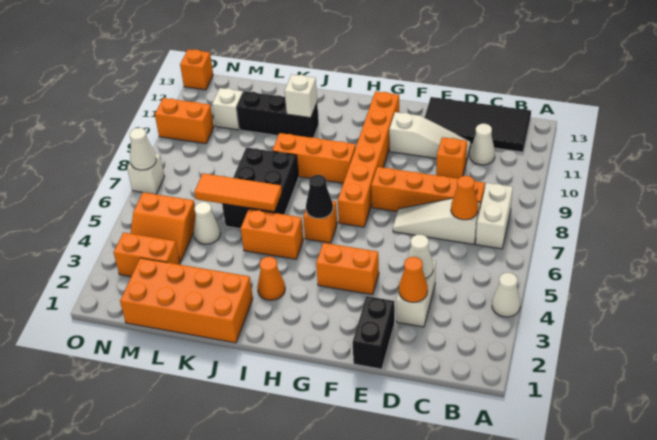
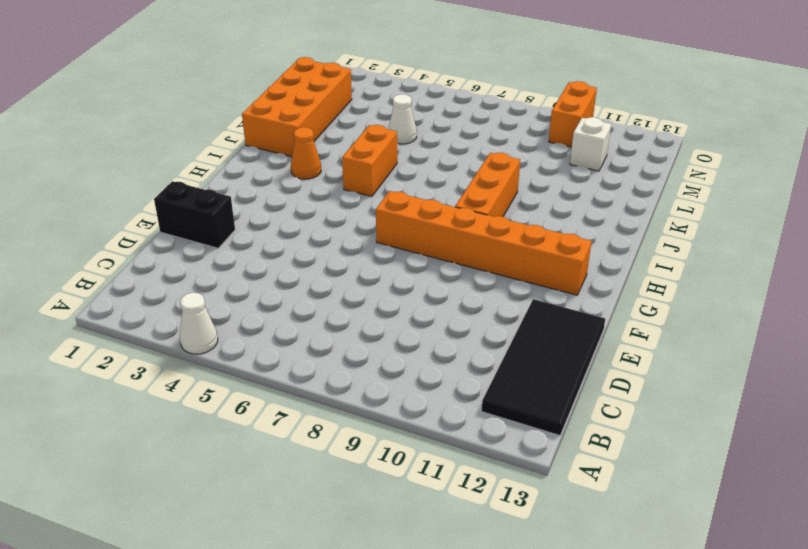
none -> white 1x2 brick [476,183,513,249]
none -> white 1x3 slope [393,198,480,244]
none -> orange 1x4 brick [371,167,485,212]
none -> white 1x1 cone [470,124,495,165]

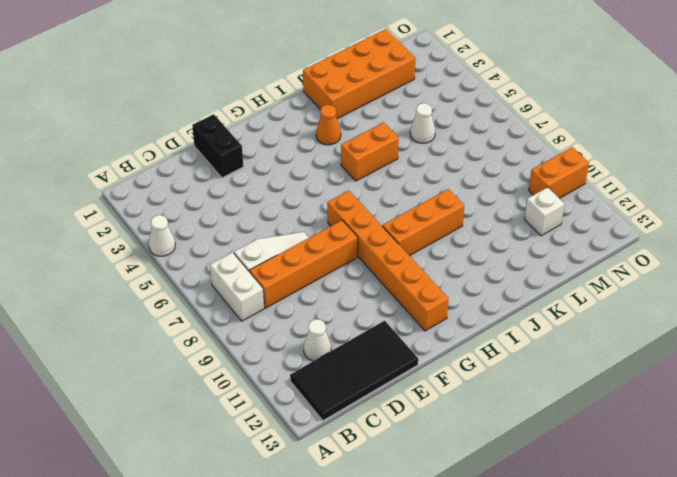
none -> white 1x2 brick [396,260,436,327]
none -> orange 1x1 brick [436,137,467,179]
none -> white 1x3 slope [389,112,471,162]
none -> orange 1x2 brick [316,243,379,295]

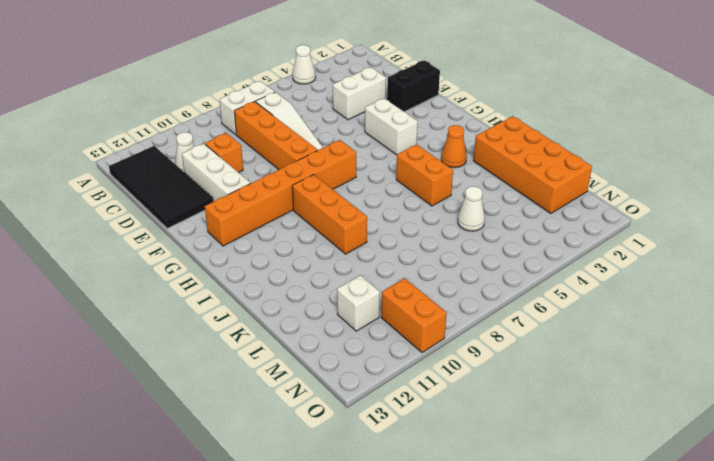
white 1x3 brick [182,143,250,202] -> white 1x3 slope [389,112,471,162]
white 1x2 brick [365,98,418,155] -> orange 1x2 brick [316,243,379,295]
none -> orange 1x1 brick [303,201,337,243]
none -> black 2x3 brick [222,147,299,229]
none -> black 1x3 brick [237,91,319,138]
none -> orange 1x2 brick [113,232,180,276]

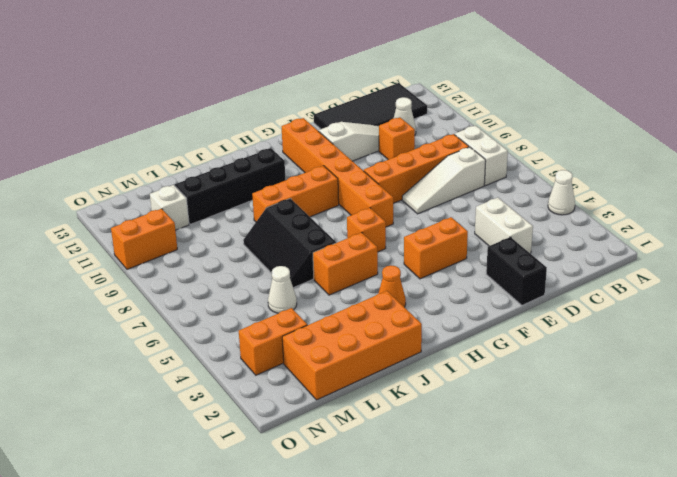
black 1x4 brick [175,148,285,224] -> black 1x3 brick [237,91,319,138]
black 2x3 slope [243,198,336,288] -> black 2x3 brick [222,147,299,229]
none -> orange 2x2 slope [130,192,196,262]
none -> white 1x1 brick [127,154,165,194]
none -> orange 1x1 brick [180,49,213,90]
none -> orange 1x1 cone [451,176,478,220]

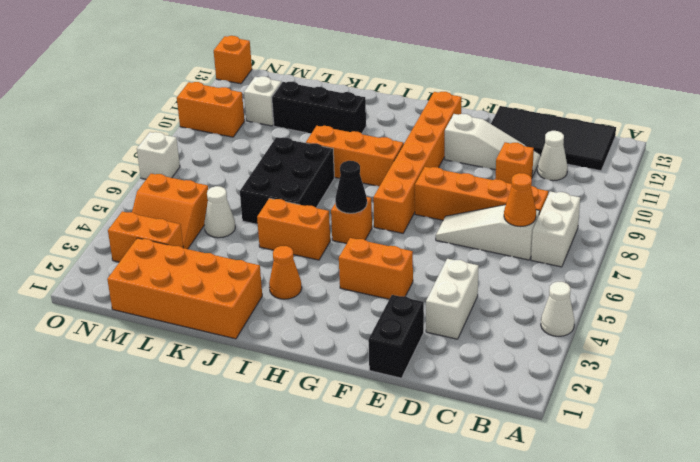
none -> orange 1x1 cone [399,257,428,302]
none -> white 1x1 cone [407,234,433,279]
none -> orange 1x3 tile [194,173,282,212]
none -> white 1x1 brick [285,75,317,118]

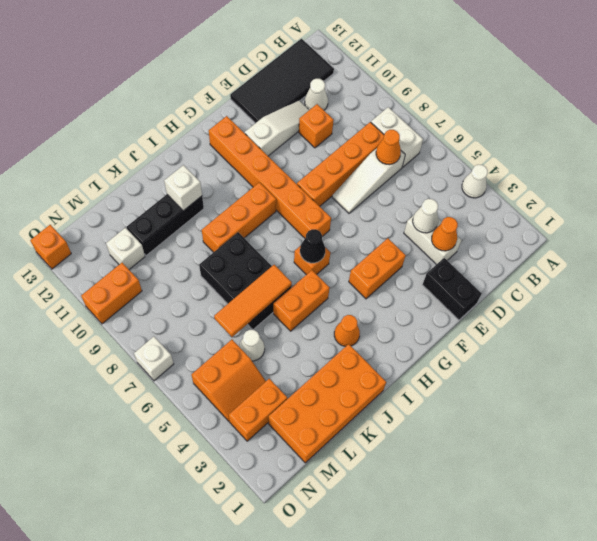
none -> white 1x1 cone [130,128,156,170]

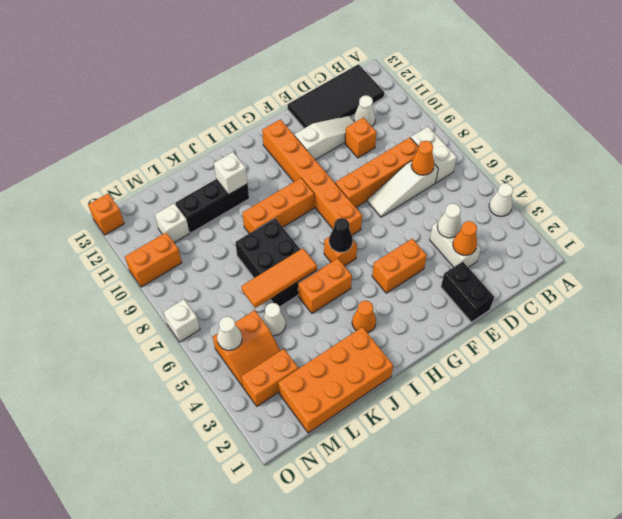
white 1x1 cone [217,316,242,350] -> white 1x1 cone moved to [130,128,156,170]

